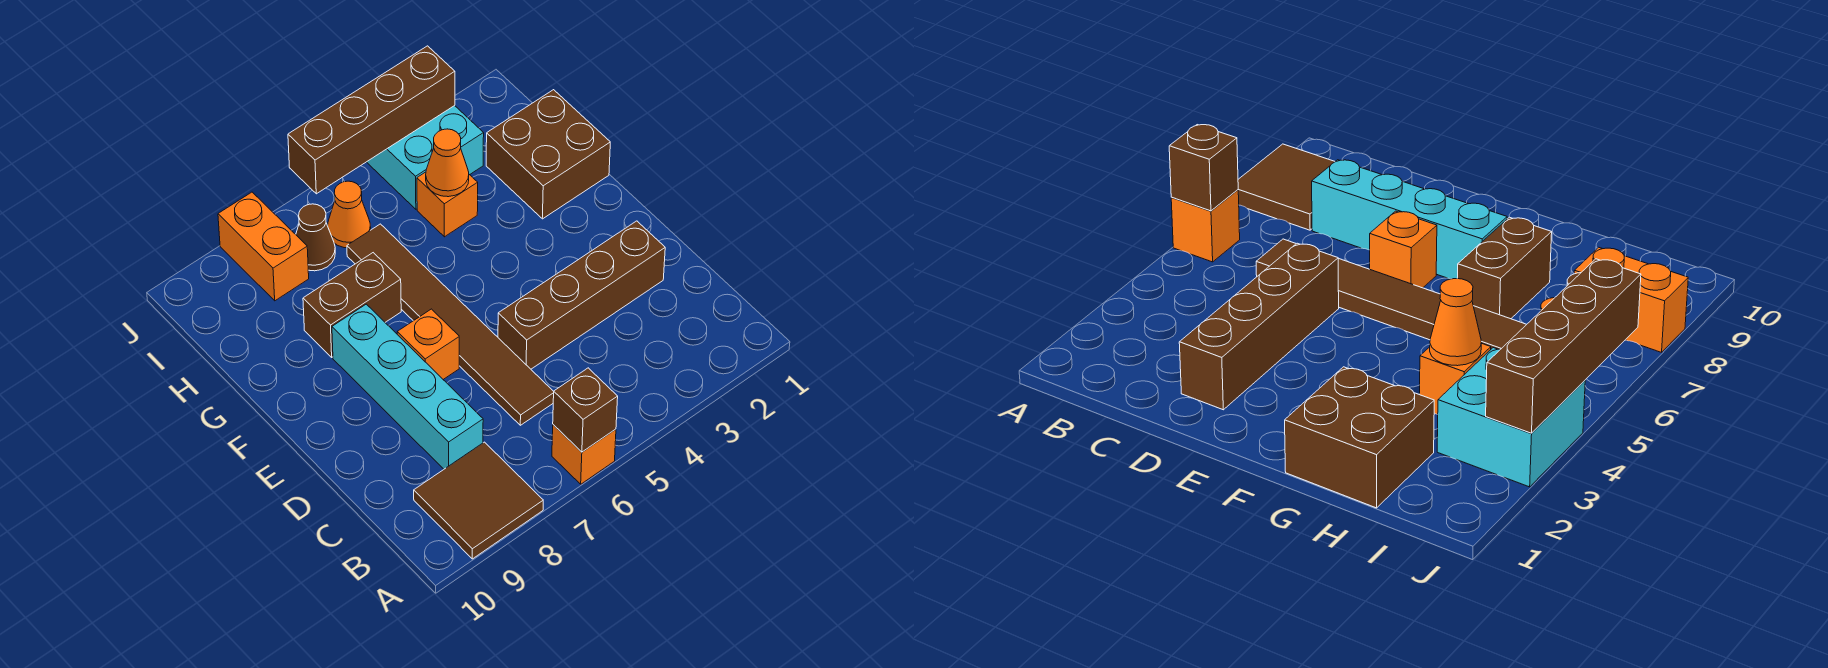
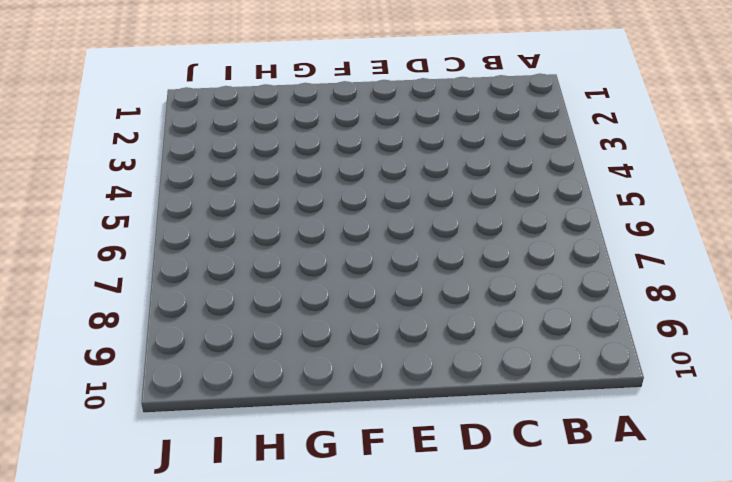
none -> orange 1x1 brick [552,425,616,484]
none -> brown 2x2 tile [414,442,543,559]
none -> brown 1x6 tile [347,224,554,425]

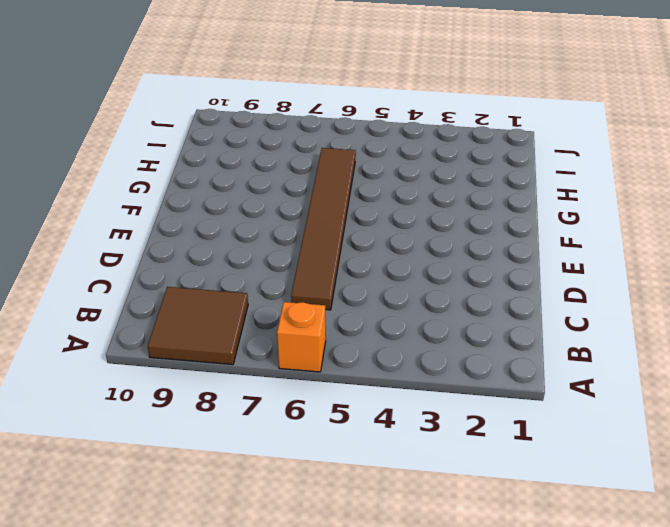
none -> cyan 1x4 brick [332,304,483,469]
none -> brown 1x4 brick [498,221,665,369]
none -> orange 1x1 brick [397,309,459,379]

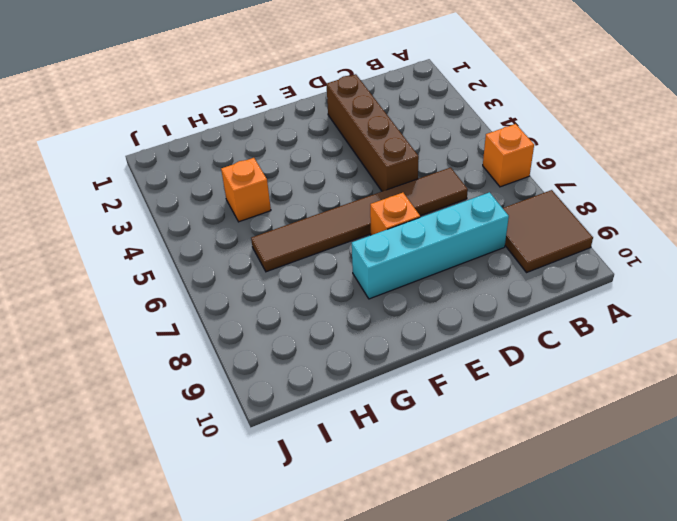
none -> brown 2x2 brick [486,90,610,219]
none -> brown 1x2 brick [303,253,401,357]
none -> cyan 2x2 brick [367,106,484,209]

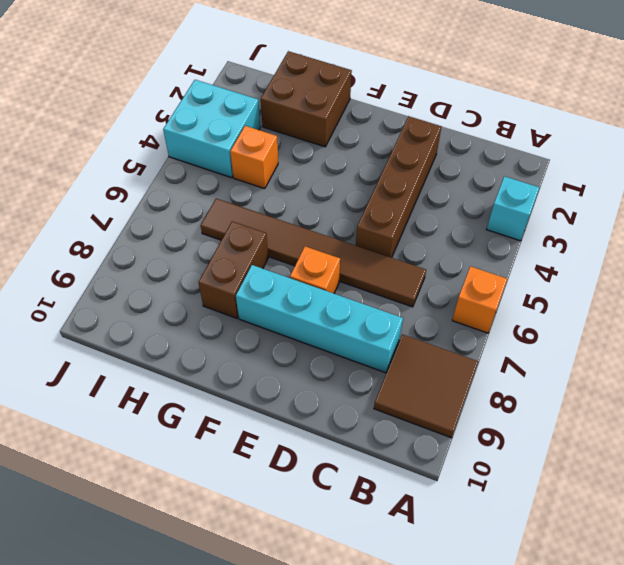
cyan 1x1 brick [487,176,539,241] -> none
none -> orange 1x1 cone [328,181,371,248]
none -> brown 1x1 cone [296,204,335,271]
none -> orange 1x2 brick [218,192,309,301]

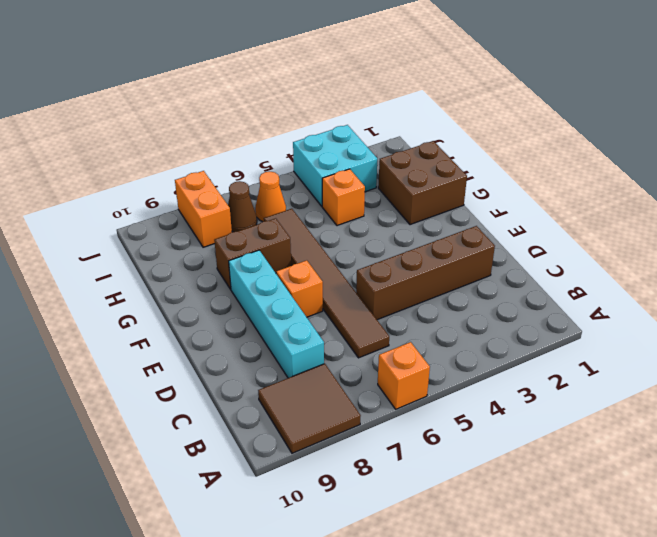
none -> brown 1x1 brick [553,368,618,452]
none -> orange 1x1 cone [426,129,469,197]
none -> brown 1x4 brick [288,46,455,194]

